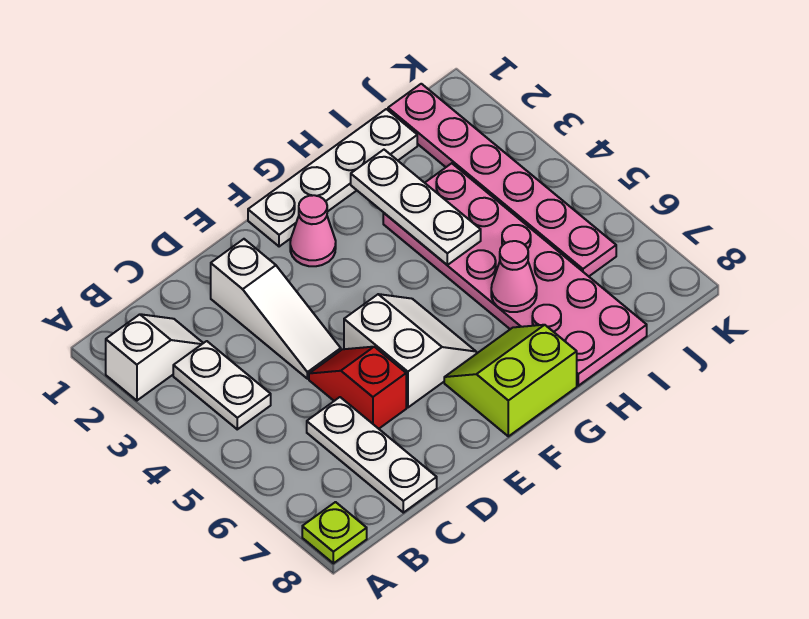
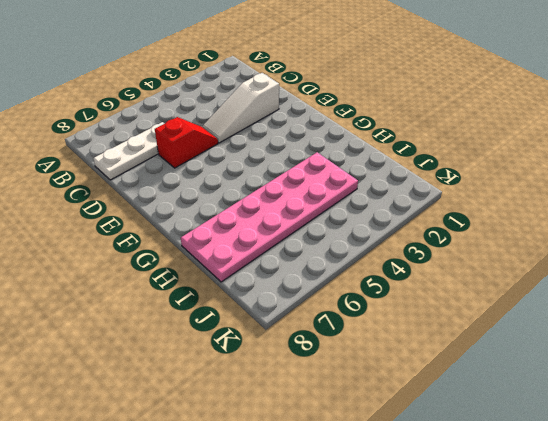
none -> white 1x2 slope [106,314,203,401]
none -> lime 1x1 plate [302,502,367,563]
none -> white 1x2 plate [173,341,271,429]

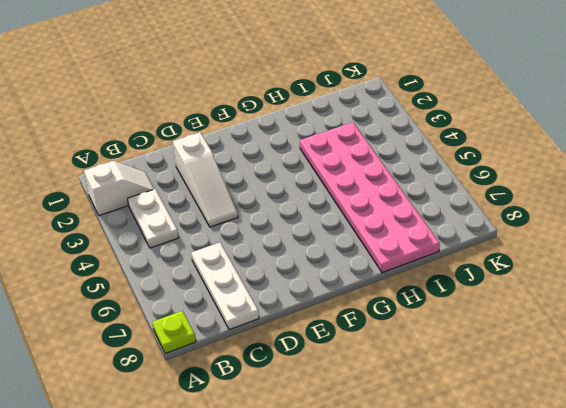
none -> red 1x2 slope [309,347,406,429]
none -> white 2x2 slope [344,294,476,407]
none -> white 1x4 plate [248,109,417,247]

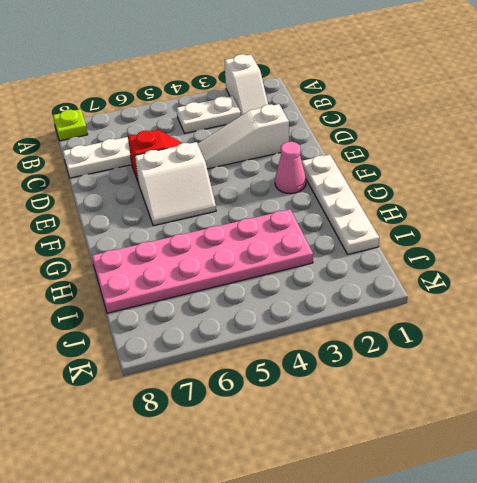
none -> lime 2x2 slope [444,325,577,436]
none -> pink 1x6 plate [388,84,616,276]
none -> white 1x3 plate [351,150,481,265]

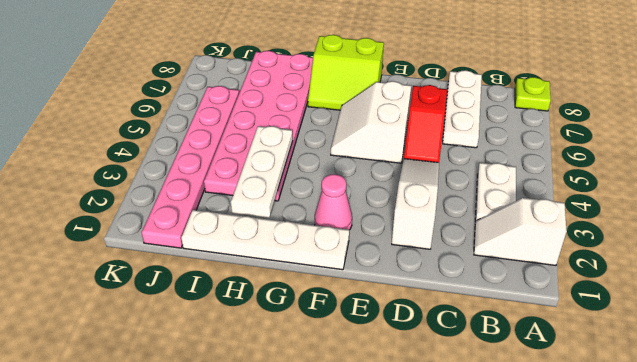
none -> pink 1x1 cone [491,241,537,312]

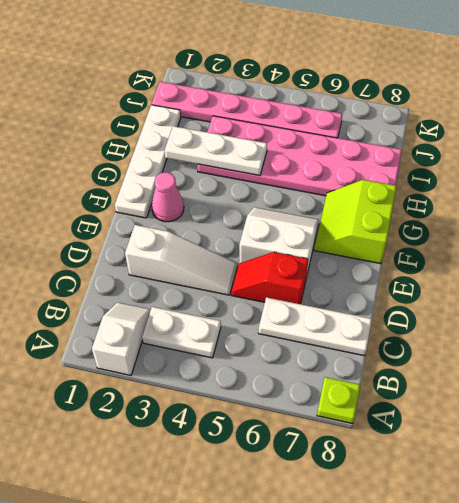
none -> pink 1x1 cone [491,241,537,312]

